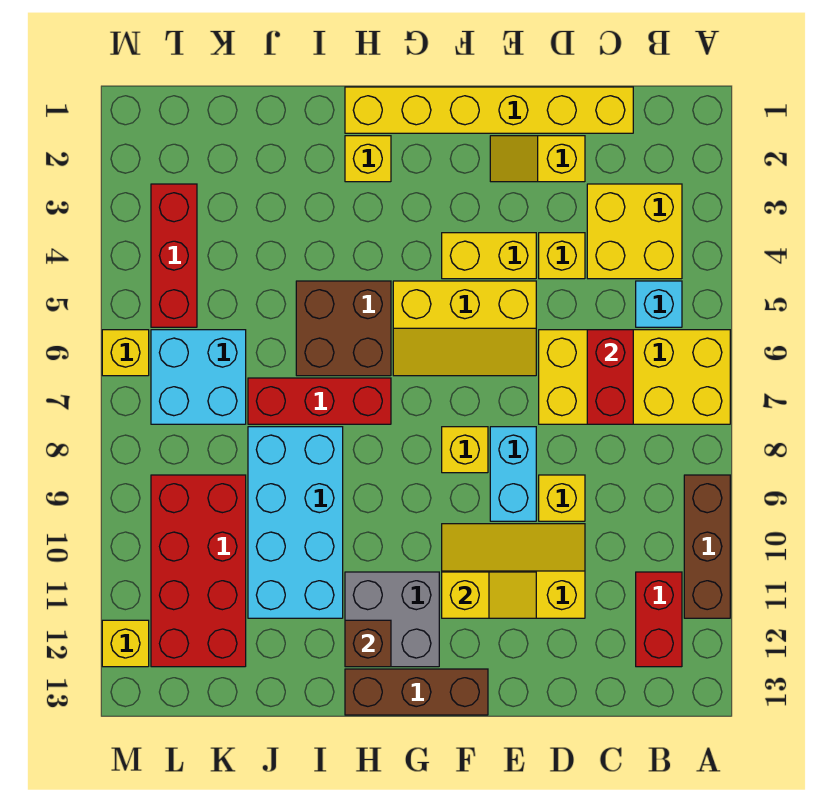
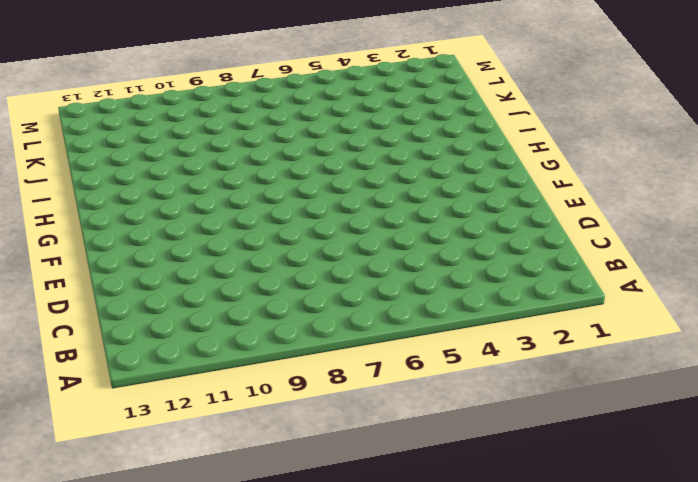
none -> yellow 2x4 brick [539,330,730,424]
none -> brown 1x3 brick [684,475,730,618]
none -> yellow 2x2 brick [587,184,682,279]

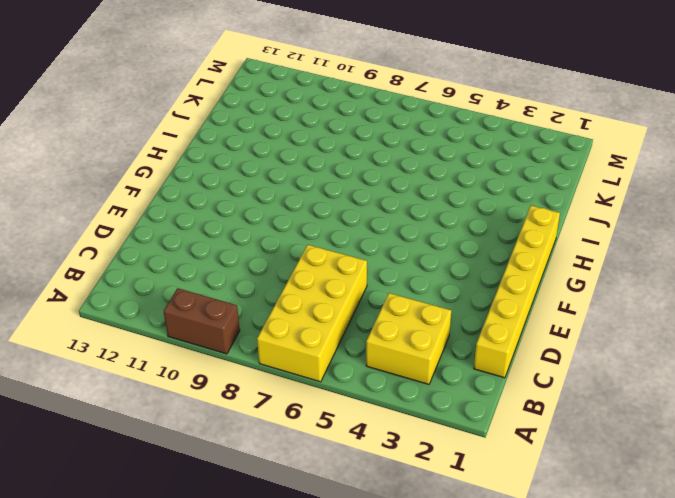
brown 1x2 brick [164,288,240,354] -> brown 1x3 brick [684,475,730,618]
none -> cyan 1x1 brick [636,281,682,327]
none -> red 1x2 brick [636,572,682,667]
none -> yellow 1x2 slope [490,136,585,182]

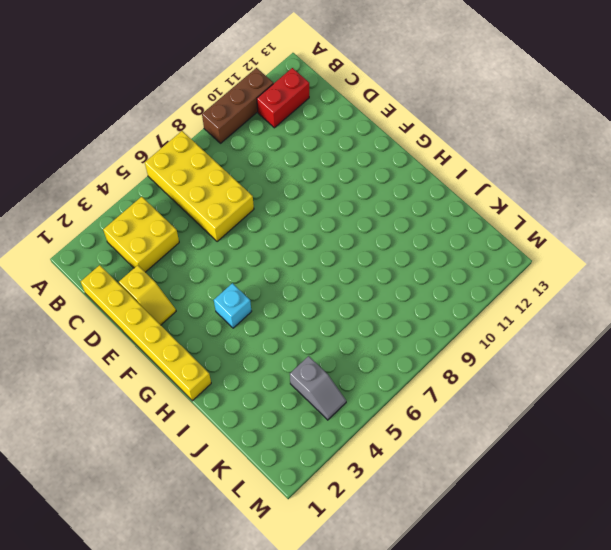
cyan 1x1 brick [214,283,252,328] -> cyan 1x1 brick moved to [636,281,682,327]
grey 1x2 slope [290,356,346,420] -> red 1x3 brick [151,184,197,327]
none -> yellow 1x1 brick [539,233,585,279]
none -> yellow 1x1 brick [539,475,585,521]
none -> yellow 2x3 slope [442,524,585,618]

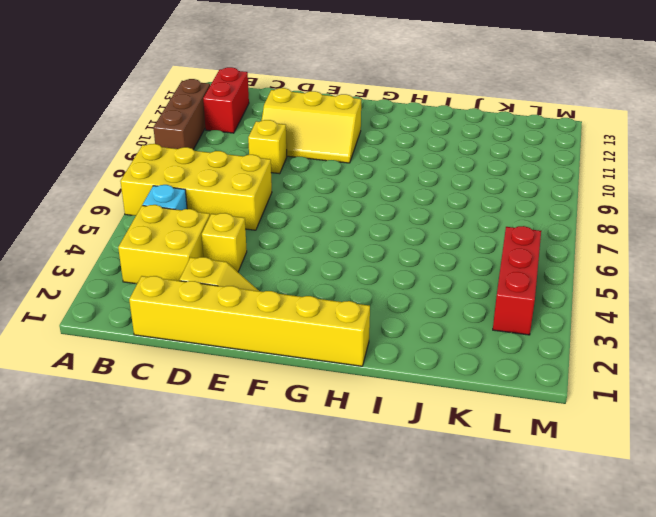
none -> yellow 1x2 brick [442,233,536,279]
none -> yellow 2x3 slope [393,281,536,376]
none -> cyan 1x2 brick [490,427,536,521]

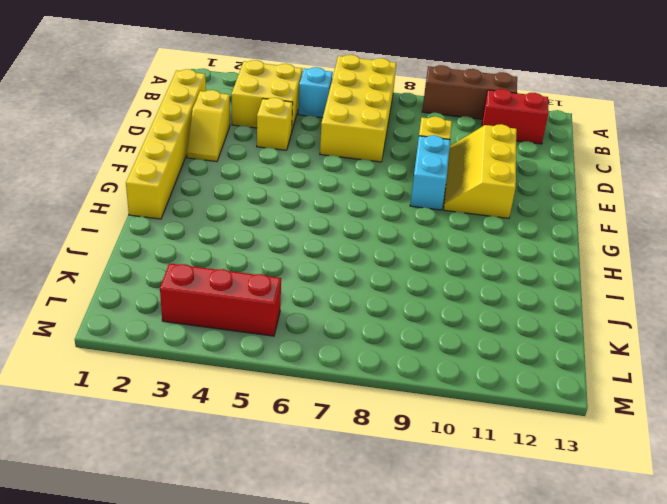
cyan 1x2 brick [410,135,450,210] -> cyan 1x2 brick turned to [490,427,536,521]
none -> yellow 1x2 brick [442,233,536,279]
none -> yellow 2x3 slope [393,281,536,376]
none -> yellow 1x1 brick [442,427,488,473]

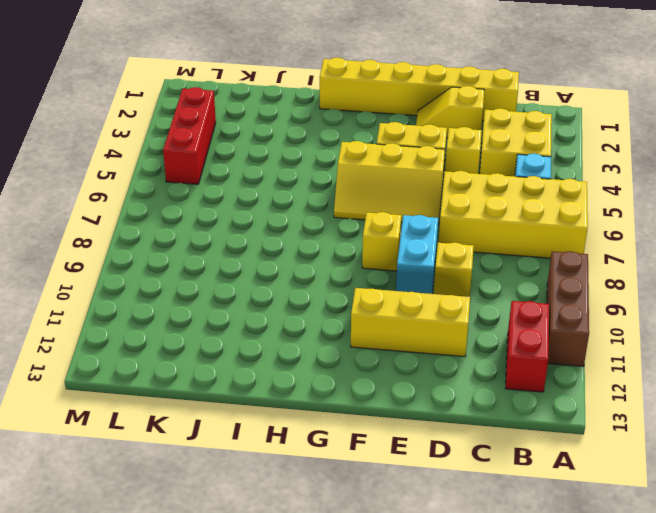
none -> brown 1x3 brick [345,669,488,715]
none -> grey 2x2 brick [345,572,439,667]
none -> yellow 1x1 brick [345,136,391,182]

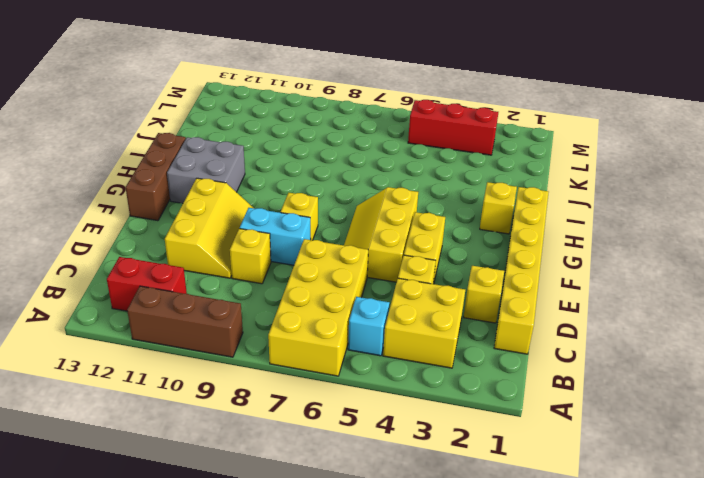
none -> brown 2x2 brick [296,281,391,376]
none -> red 1x3 brick [248,378,391,424]
none -> cyan 2x4 brick [248,427,343,618]

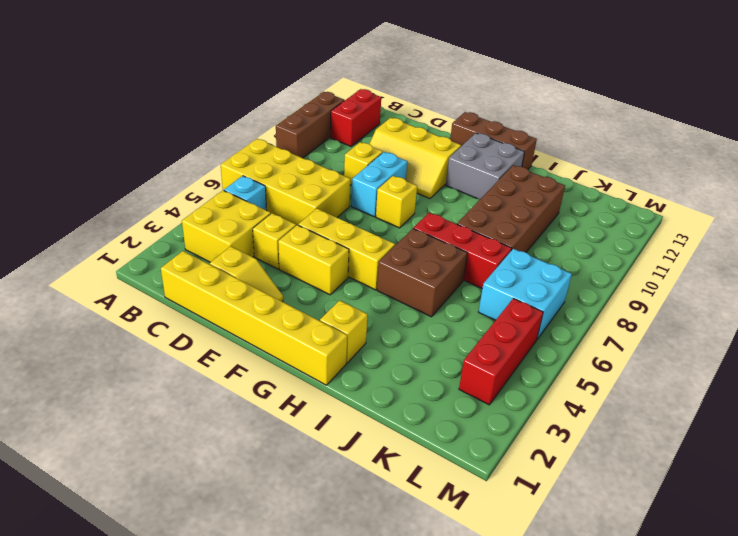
brown 2x4 brick [457,165,565,252] -> cyan 2x4 brick [248,427,343,618]
none -> red 2x4 brick [151,475,246,667]
none -> yellow 1x1 brick [102,330,149,376]
none -> yellow 1x1 brick [102,620,149,667]

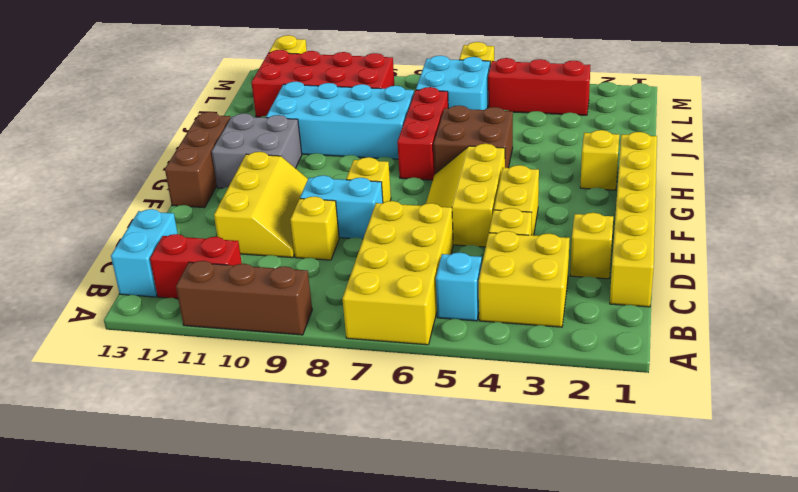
cyan 1x2 brick [111,209,178,297] -> none
none -> red 1x2 brick [587,330,633,424]
none -> yellow 1x2 slope [442,572,536,618]
none -> brown 1x1 brick [345,620,391,667]

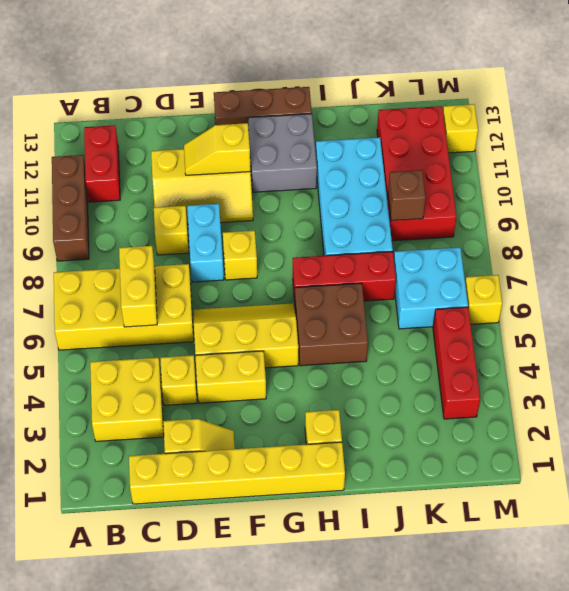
yellow 1x2 brick [119,246,157,327] -> red 1x2 brick [587,330,633,424]
brown 1x1 brick [388,170,426,221] -> brown 1x1 brick moved to [345,620,391,667]
none -> cyan 1x1 brick [636,281,682,327]

